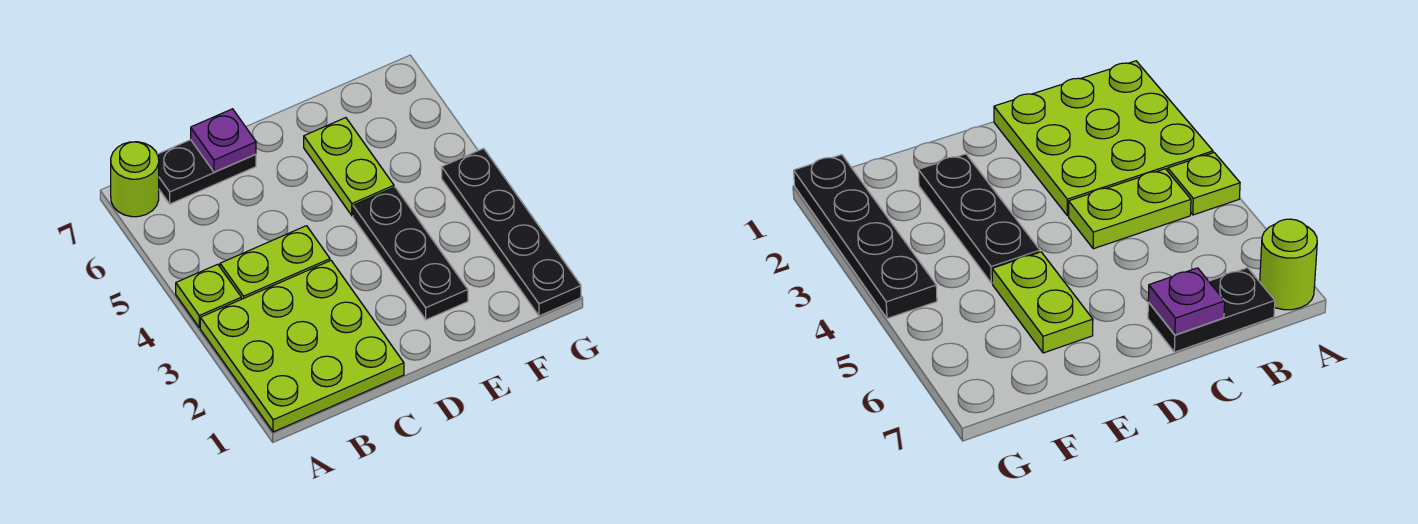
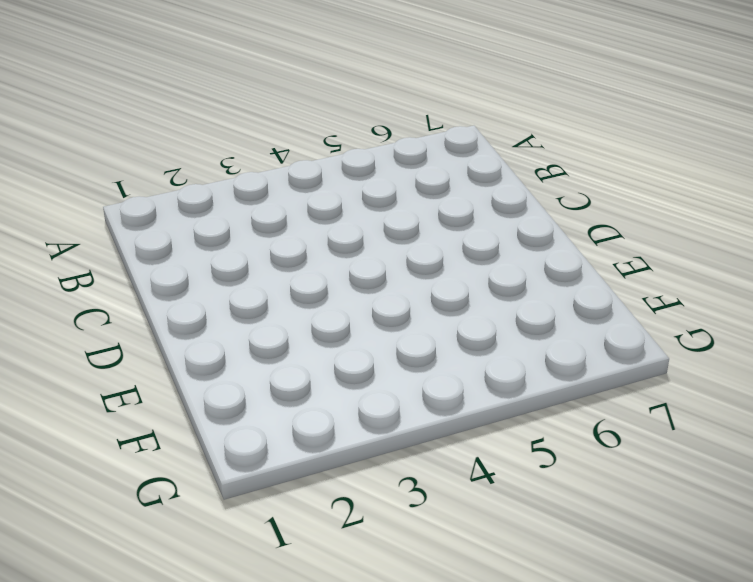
none -> lime 3x3 plate [200,261,404,432]
none -> lime 1x1 plate [176,264,241,328]

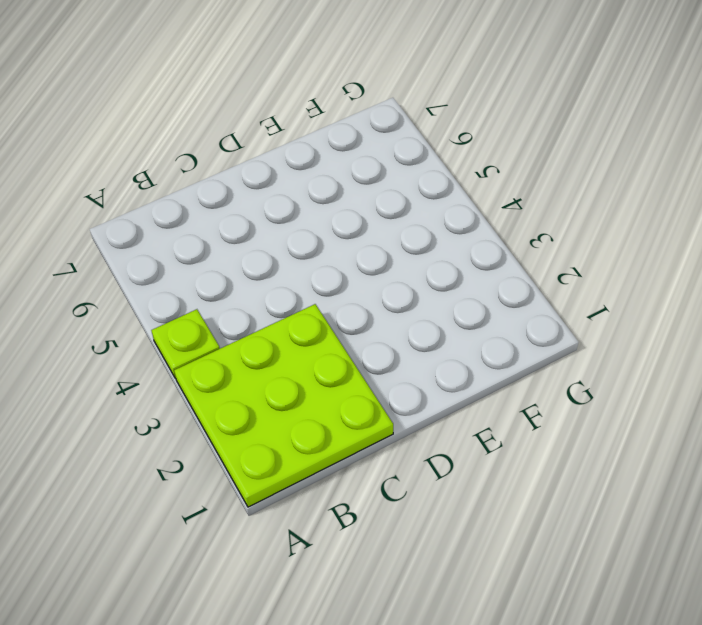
none -> lime 1x1 round brick [111,142,159,217]
none -> lime 1x2 plate [220,226,330,299]

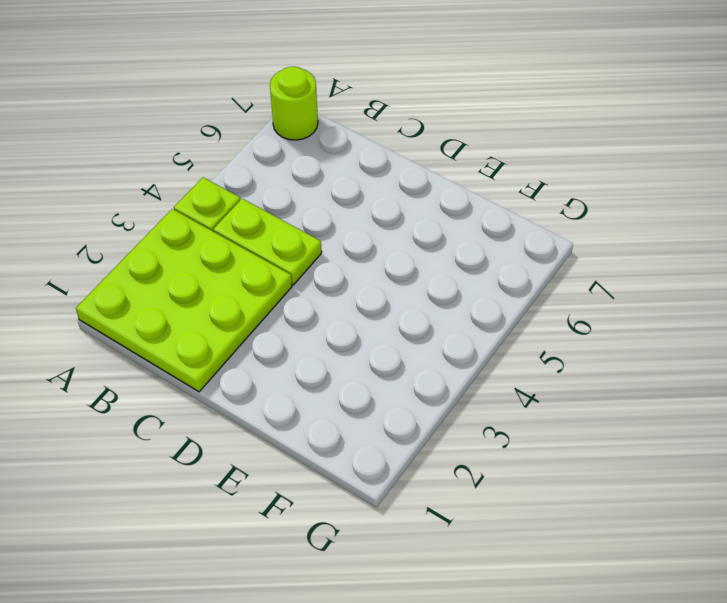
none -> black 1x2 plate [157,140,256,204]
none -> black 1x3 plate [353,187,468,320]

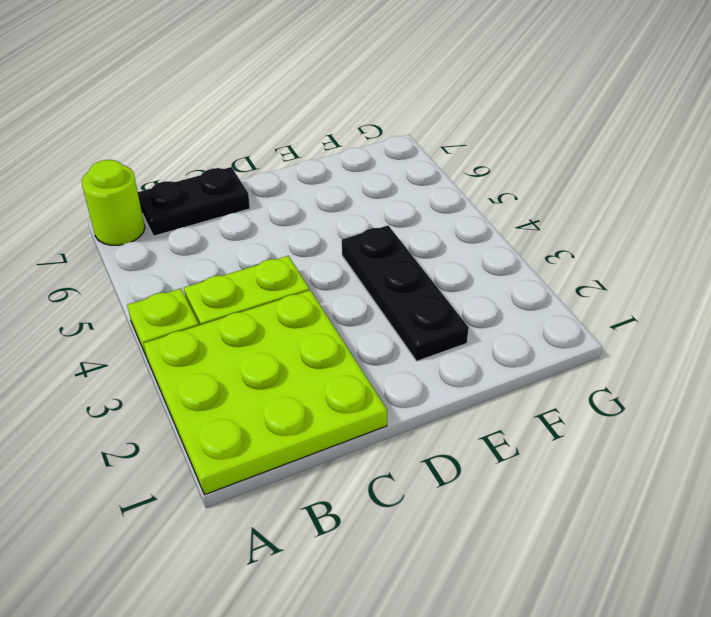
none -> lime 1x2 plate [304,118,394,216]
none -> black 1x4 plate [442,148,581,316]

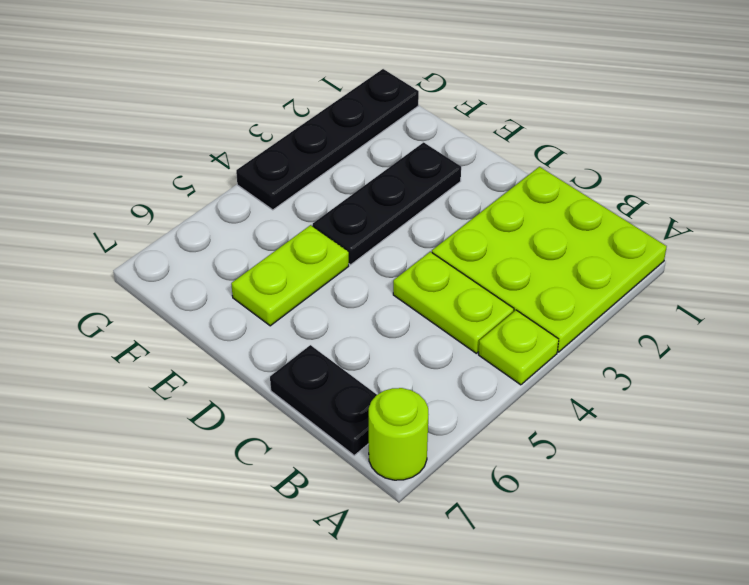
none -> purple 1x1 plate [191,109,256,172]

